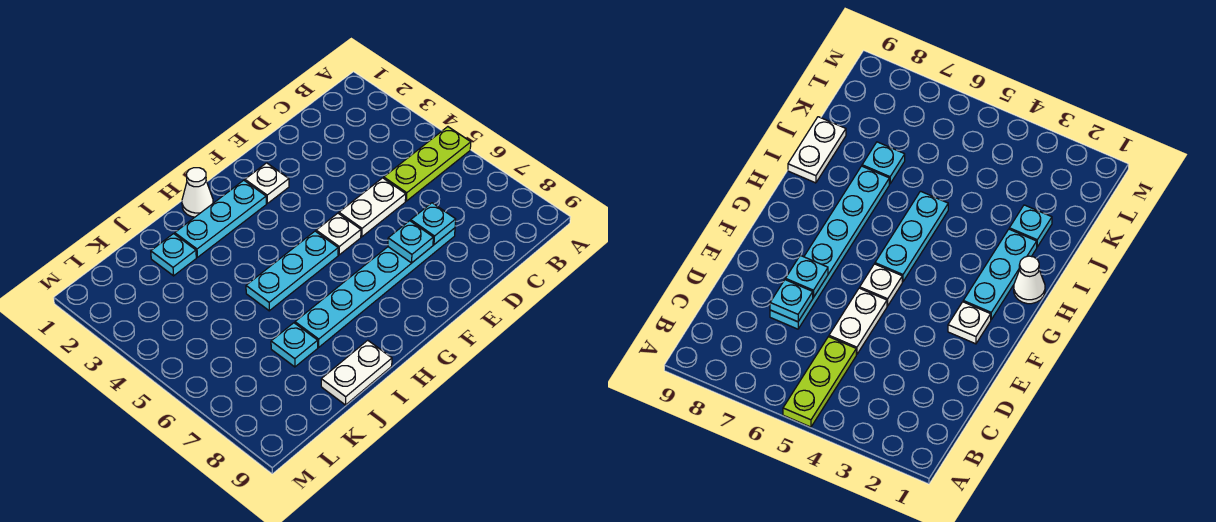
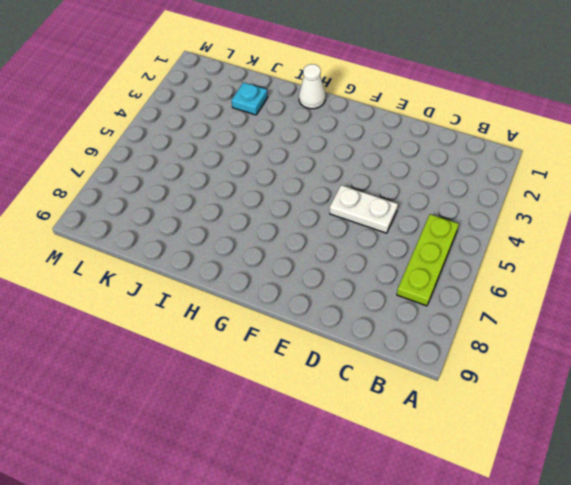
lime 1x3 plate [397,214,459,306] -> lime 1x3 plate turned to [384,127,471,201]
none -> cyan 1x6 plate [295,228,455,347]
none -> white 1x1 plate [245,163,289,203]
none -> white 1x1 plate [316,213,361,255]

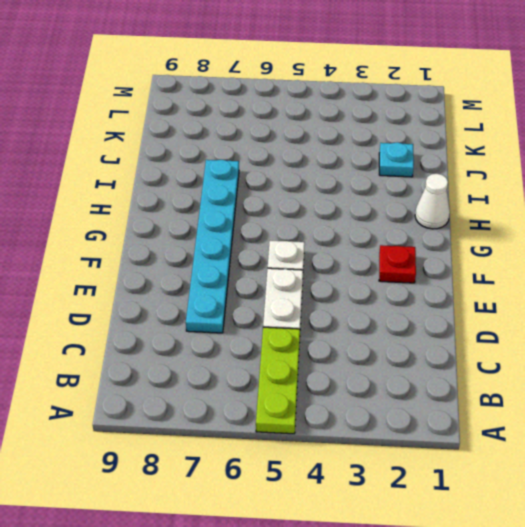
red 1x1 plate [379,245,416,283] -> white 1x1 plate [245,163,289,203]
none -> cyan 1x3 plate [175,180,266,257]
none -> cyan 1x3 plate [246,231,338,311]
none -> white 1x2 plate [321,340,392,405]

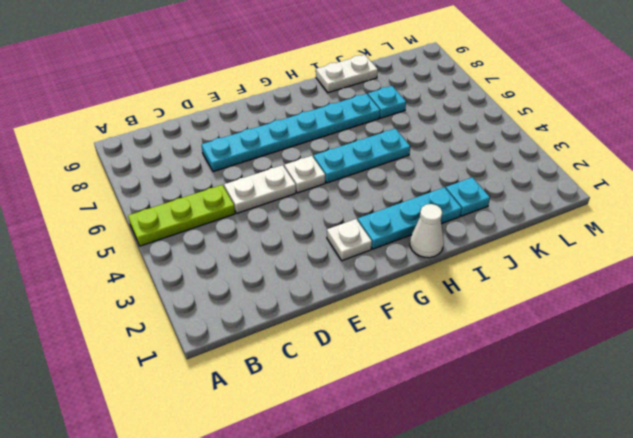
none -> cyan 1x1 plate [411,203,456,244]
none -> cyan 1x1 plate [388,221,433,263]

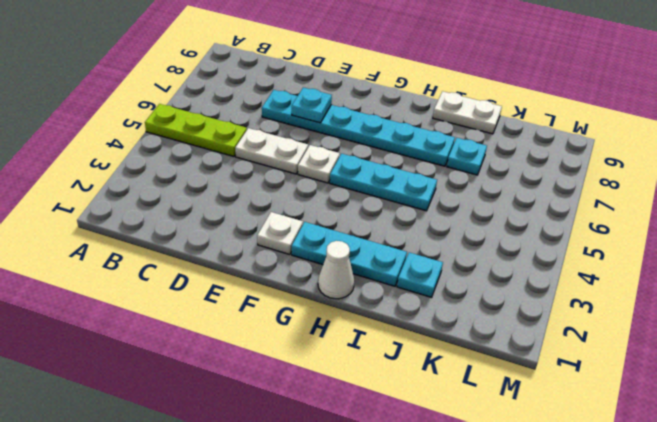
none -> cyan 1x1 plate [411,203,456,244]

